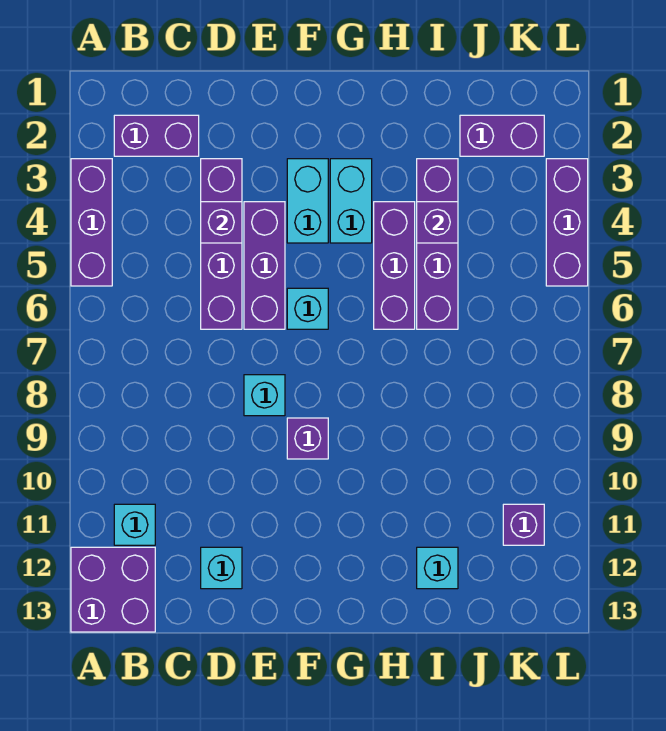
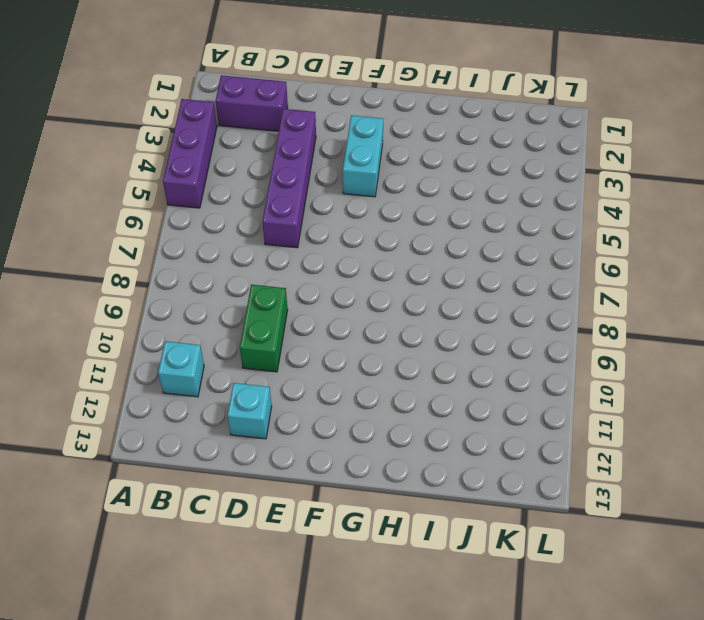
green 1x2 brick [240,285,288,372] -> none
none -> purple 2x2 brick [71,547,155,632]
none -> purple 1x3 brick [244,202,285,329]
none -> cyan 1x1 brick [244,375,285,416]

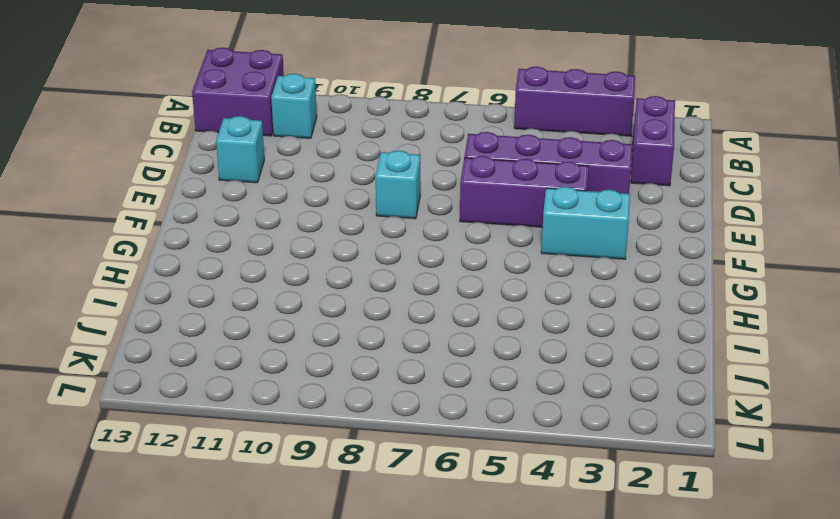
none -> cyan 1x1 brick [287,288,328,329]
none -> purple 1x1 brick [287,418,328,459]
none -> cyan 1x2 brick [330,159,372,243]

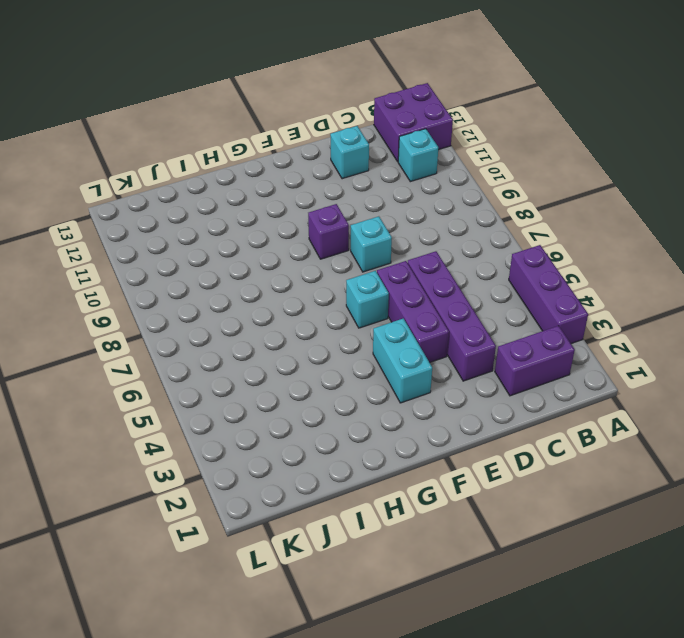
none -> cyan 1x2 brick [330,159,372,243]
none -> purple 1x3 brick [374,202,415,329]
none -> purple 1x4 brick [417,159,458,329]

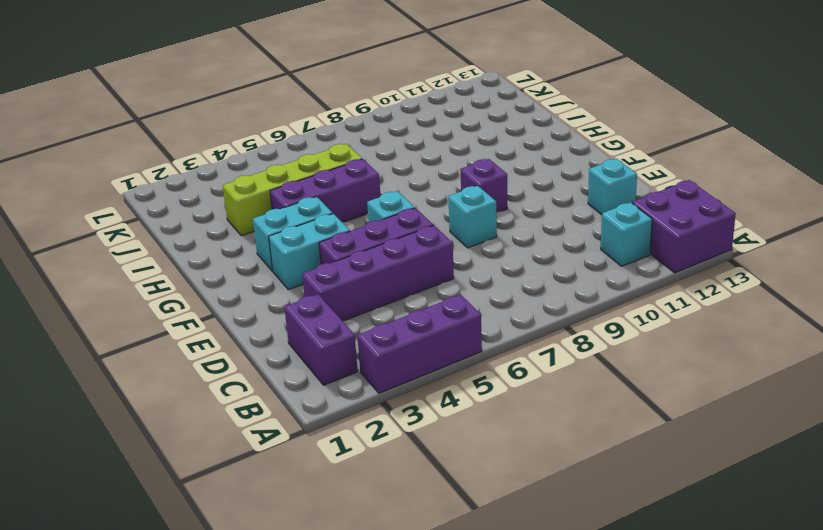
lime 1x4 brick [223,144,362,236] -> purple 1x4 brick [417,159,458,329]
none -> cyan 1x1 brick [417,547,458,589]
none -> purple 1x2 brick [460,115,544,156]
none -> purple 1x1 brick [503,504,544,545]

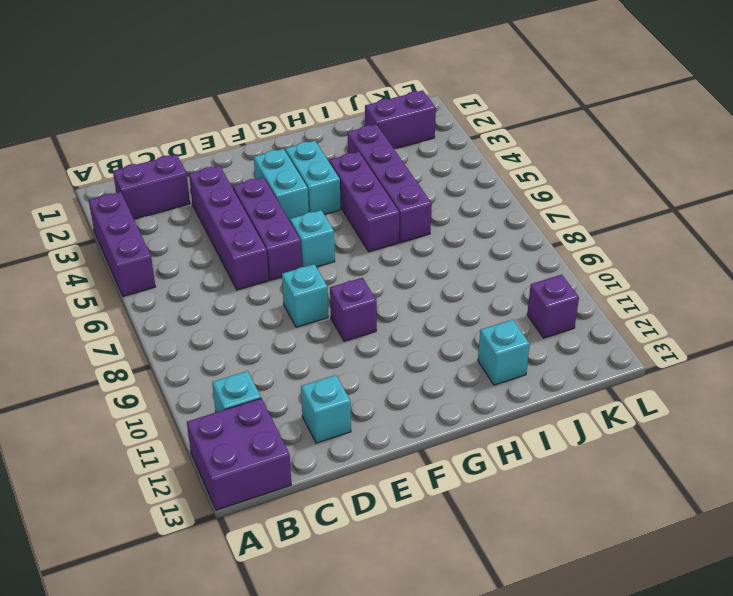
none -> purple 1x3 brick [546,159,588,286]
none -> purple 1x1 brick [201,202,242,243]
none -> purple 1x1 brick [417,202,458,243]

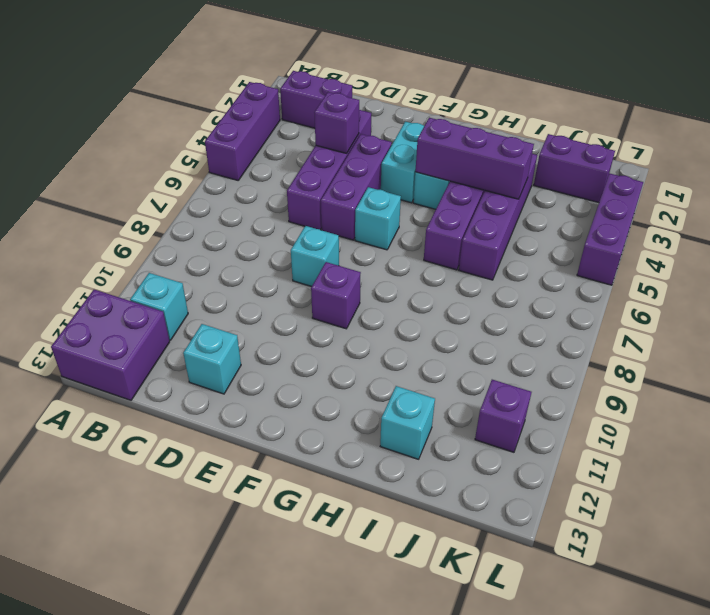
purple 1x3 brick [415,118,534,199] -> purple 1x1 brick [417,202,458,243]

